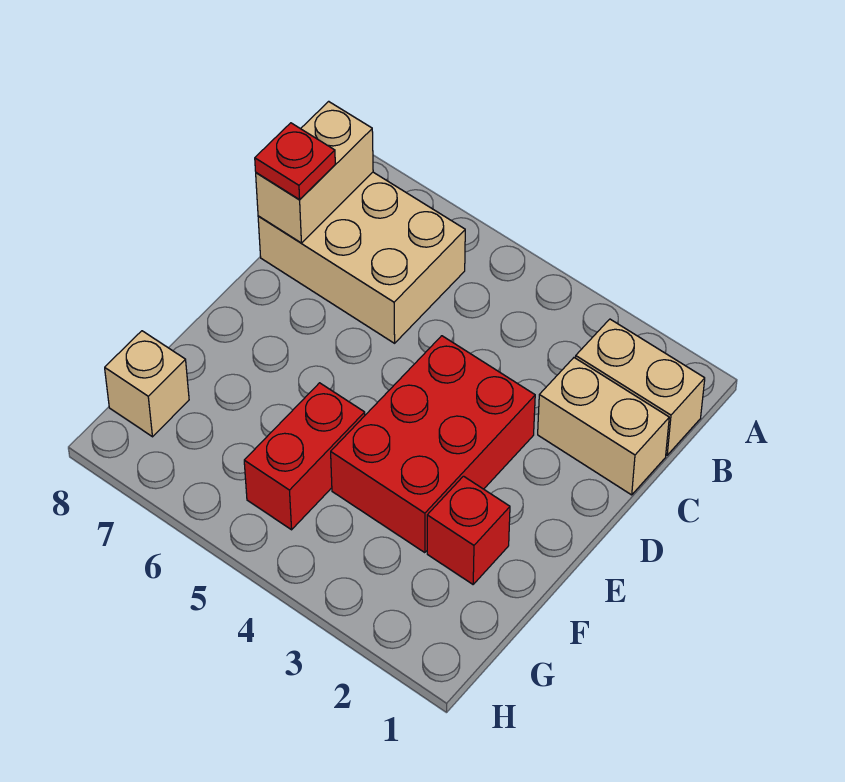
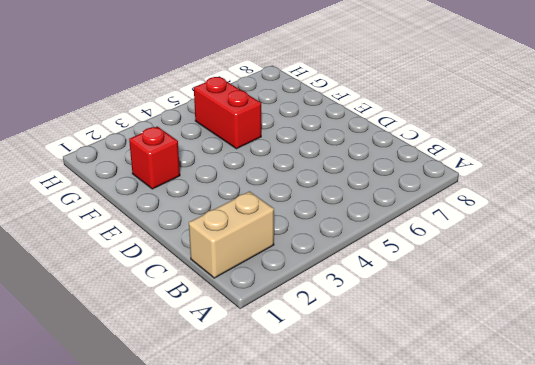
none -> tan 2x3 brick [258,172,465,343]
none -> tan 1x2 brick [538,358,669,495]

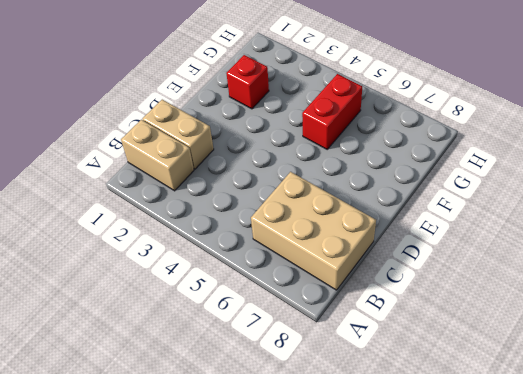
none -> red 2x3 brick [331,336,535,553]
none -> tan 1x1 brick [105,331,189,437]

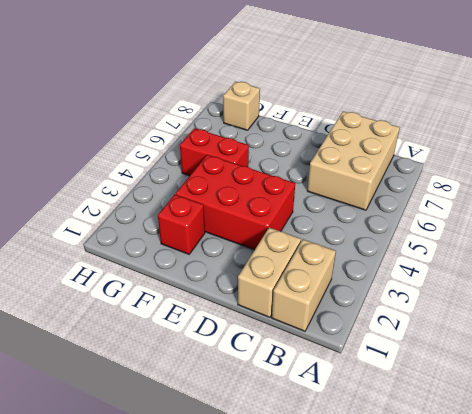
none -> tan 1x2 brick [256,101,373,243]
none -> red 1x1 plate [255,123,335,200]

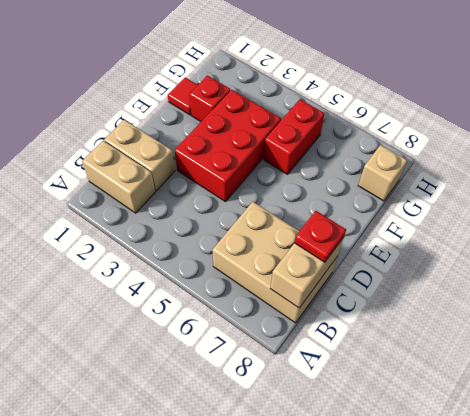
red 1x1 tile [168,78,197,115] -> none

